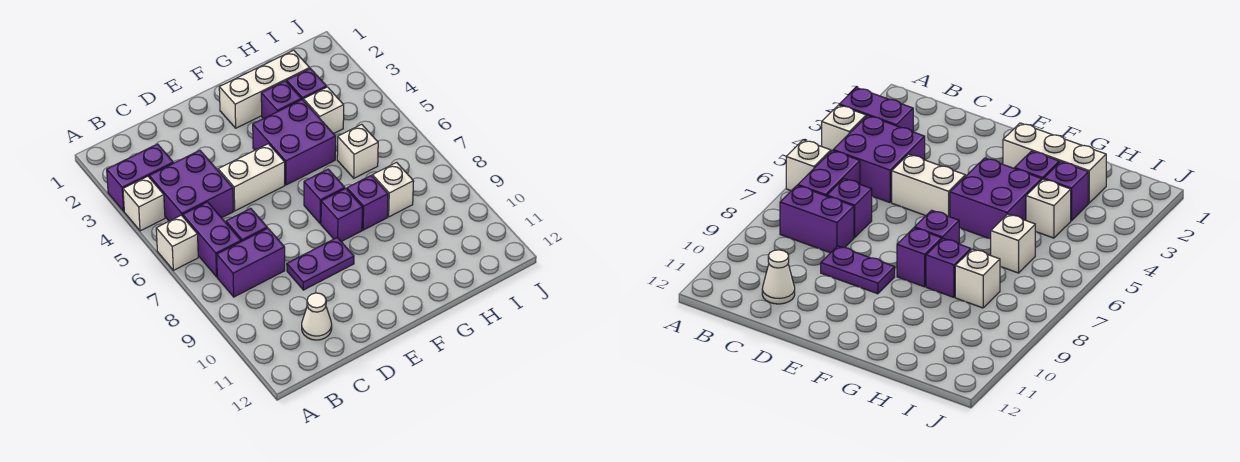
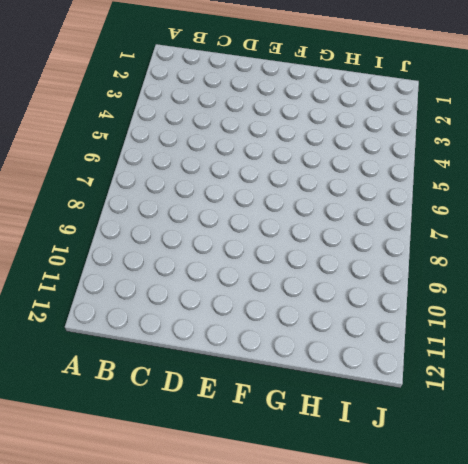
none -> purple 1x2 brick [107,144,173,211]
none -> white 1x1 brick [123,176,165,231]
none -> white 1x1 brick [156,215,198,270]

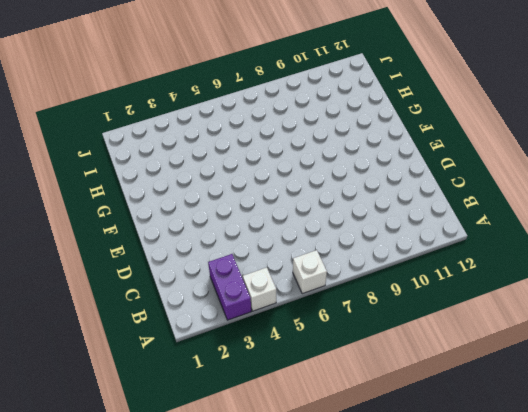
none -> purple 2x2 brick [149,150,234,221]
none -> purple 1x2 brick [183,202,241,277]
none -> purple 1x2 brick [217,228,285,297]

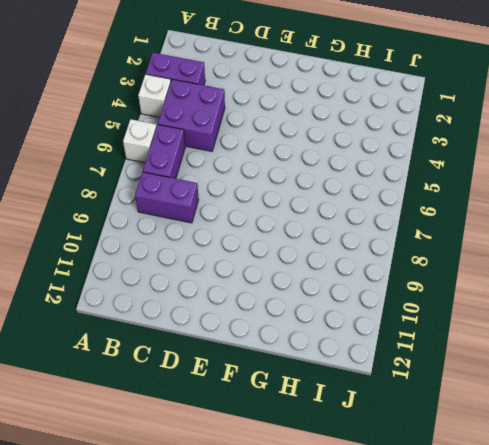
none -> purple 1x1 brick [226,208,267,242]
none -> white 1x1 cone [302,293,332,340]
none -> white 1x2 brick [218,144,285,211]

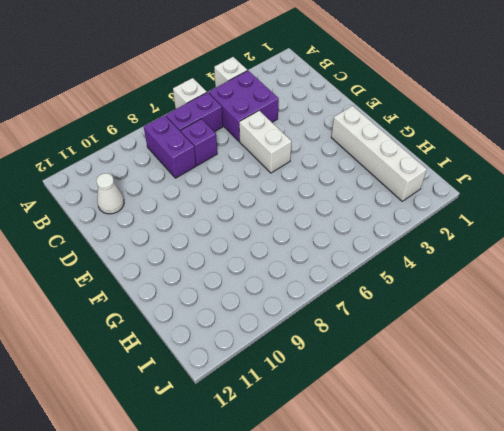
white 1x4 brick [331,106,427,201] -> white 1x3 brick [219,50,310,128]
none -> purple 1x2 brick [107,144,173,211]
none -> purple 1x2 plate [287,237,354,290]
none -> purple 2x2 brick [253,100,336,185]

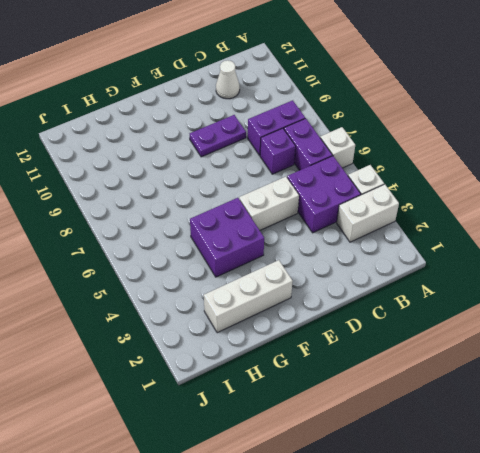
white 1x2 brick [337,184,399,242] -> purple 1x2 brick [107,144,173,211]
none -> purple 1x1 brick [304,169,345,224]
none -> purple 1x1 brick [321,189,362,242]
none -> purple 1x1 brick [261,81,301,119]

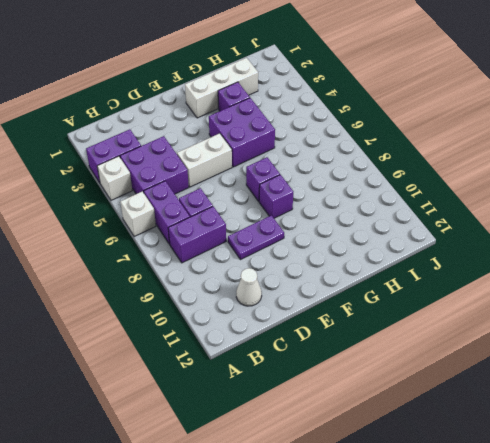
none -> purple 1x1 brick [347,176,388,230]
none -> purple 1x1 brick [287,69,327,100]
none -> white 1x1 brick [303,87,344,134]

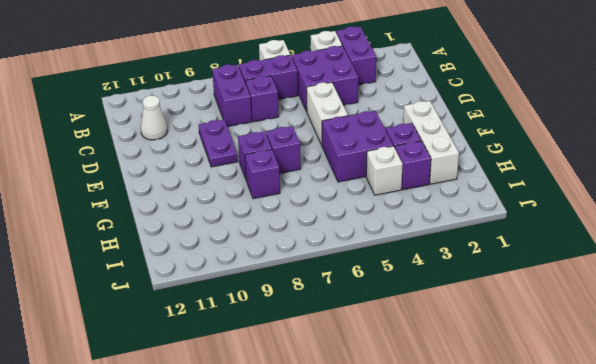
none -> white 1x1 brick [337,124,378,178]
none -> white 1x1 brick [372,162,414,217]

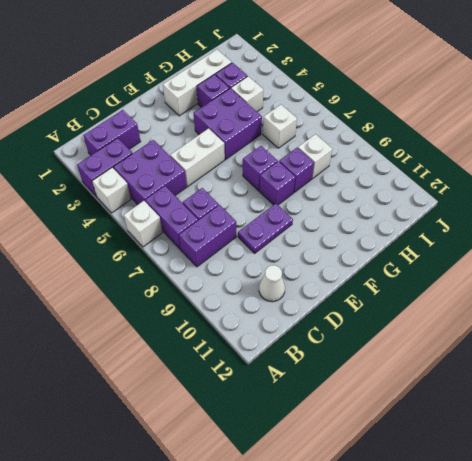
purple 1x2 brick [83,110,141,155] -> none

